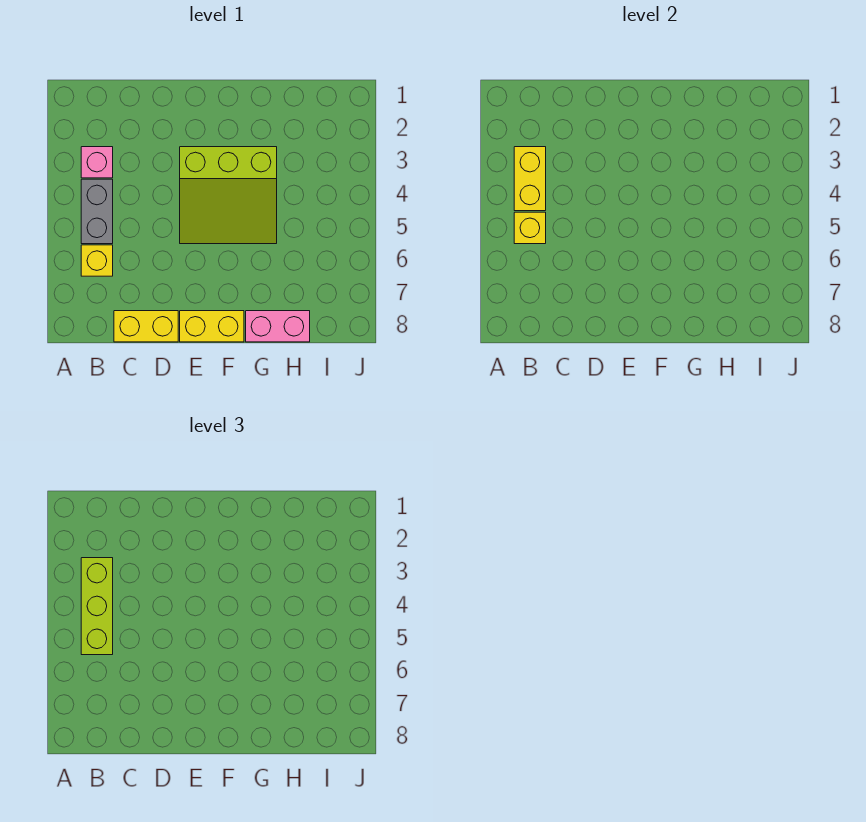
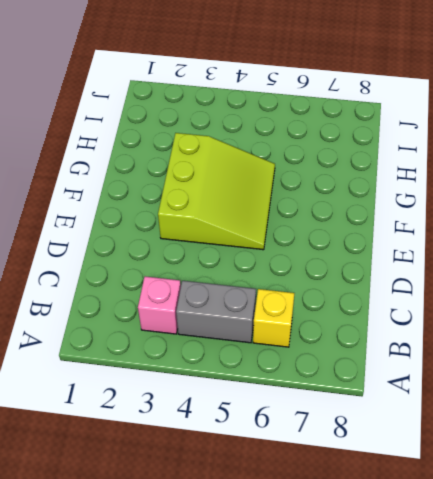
none -> yellow 1x2 brick [114,311,178,342]
none -> yellow 1x2 brick [180,311,244,342]

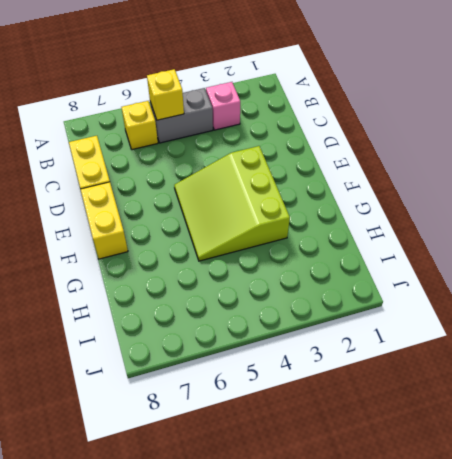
none -> pink 1x2 brick [246,311,310,342]
none -> yellow 1x2 brick [514,147,546,211]

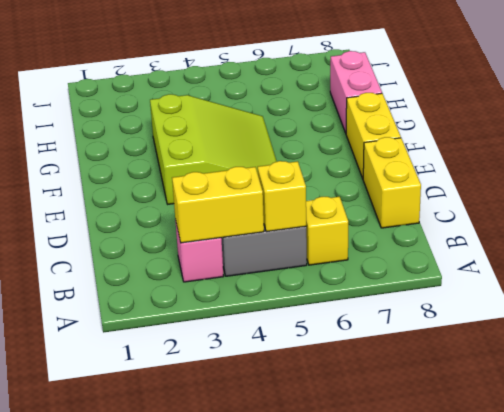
none -> lime 1x3 brick [81,558,113,655]

